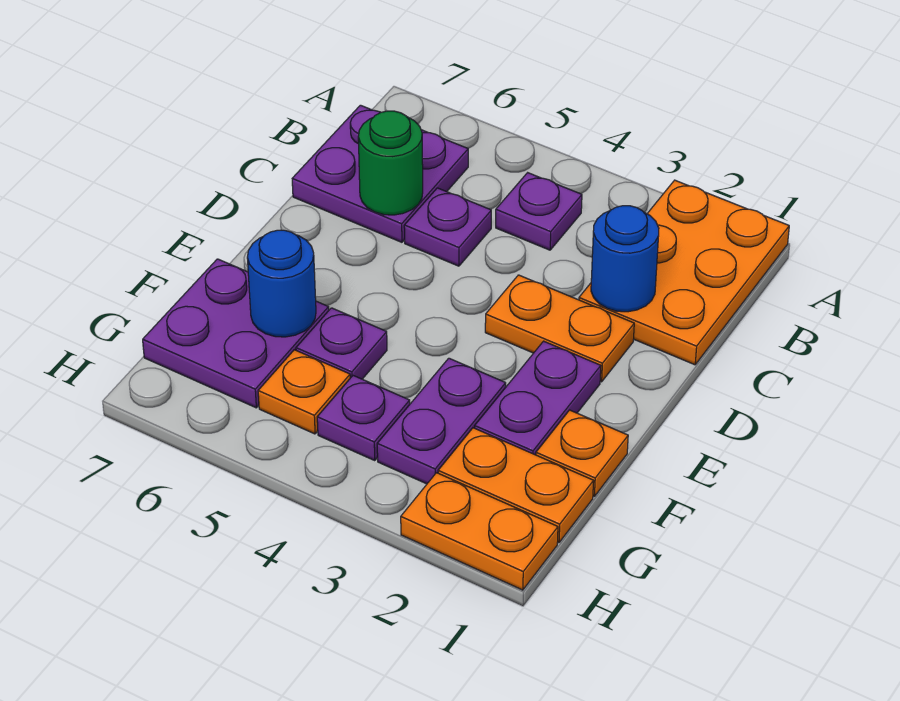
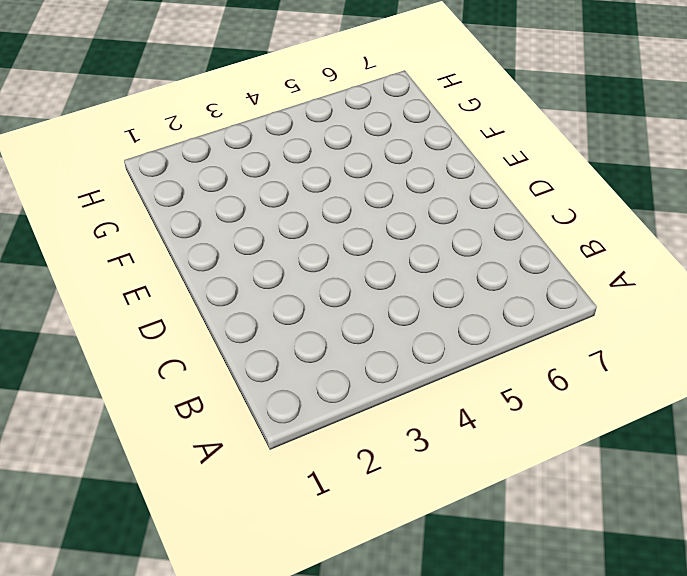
none -> orange 2x3 plate [579,180,789,365]
none -> purple 1x1 plate [496,173,582,250]
none -> purple 2x2 plate [292,105,468,242]

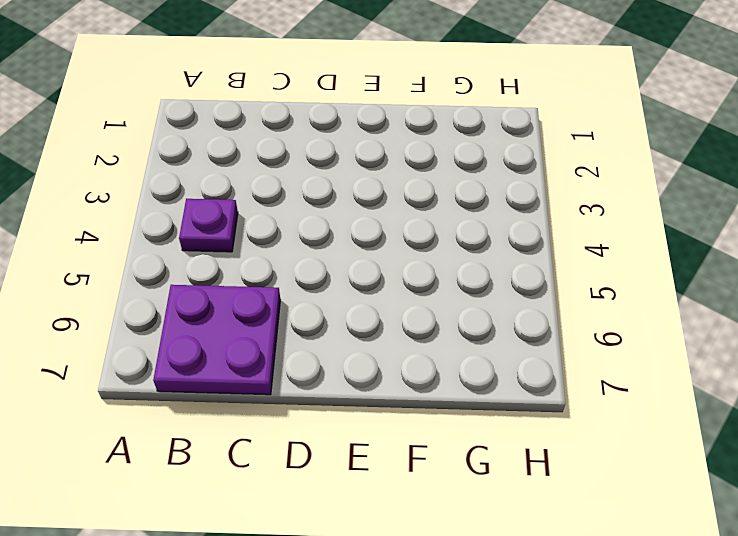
none -> orange 2x3 plate [579,180,789,365]
none -> purple 1x1 plate [404,188,491,266]
none -> orange 1x2 plate [485,275,634,382]

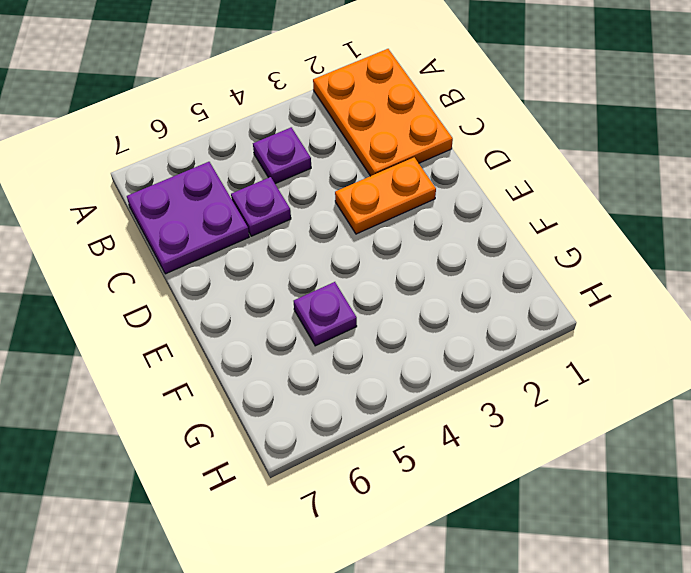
none -> purple 1x2 plate [475,341,601,455]
none -> orange 1x1 plate [536,410,628,496]
none -> purple 1x2 plate [377,358,506,484]

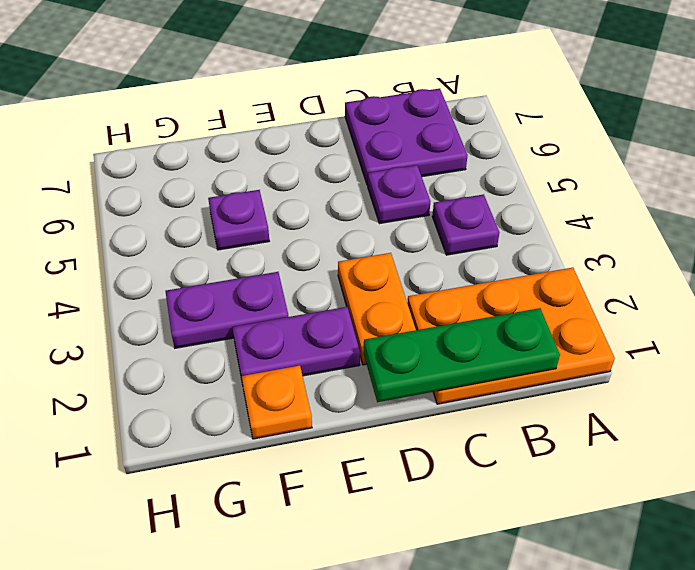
green 1x3 plate [364,308,560,402] -> none
none -> purple 2x2 plate [143,259,329,408]
none -> orange 1x2 plate [438,428,594,543]
none -> purple 1x1 plate [317,376,410,460]

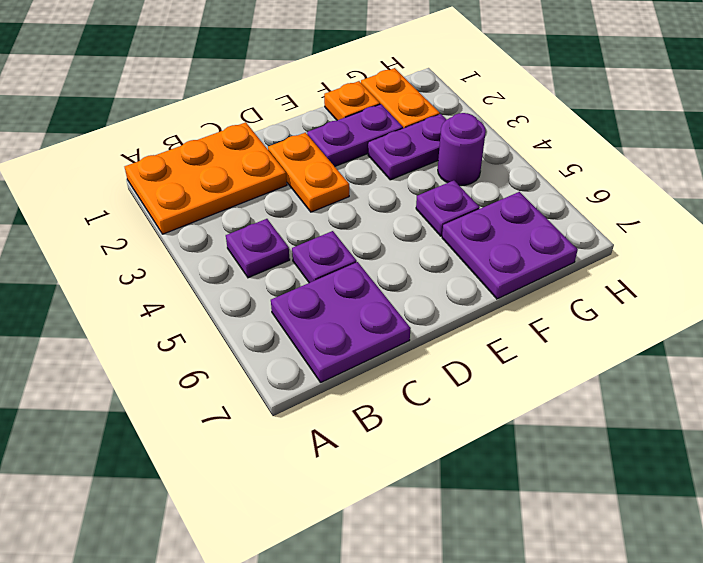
purple 1x1 round brick [438,113,486,186] -> purple 1x1 plate [317,376,410,460]
none -> orange 1x1 plate [258,350,350,434]
none -> orange 1x2 plate [401,473,558,590]
none -> blue 1x1 round brick [591,206,659,312]

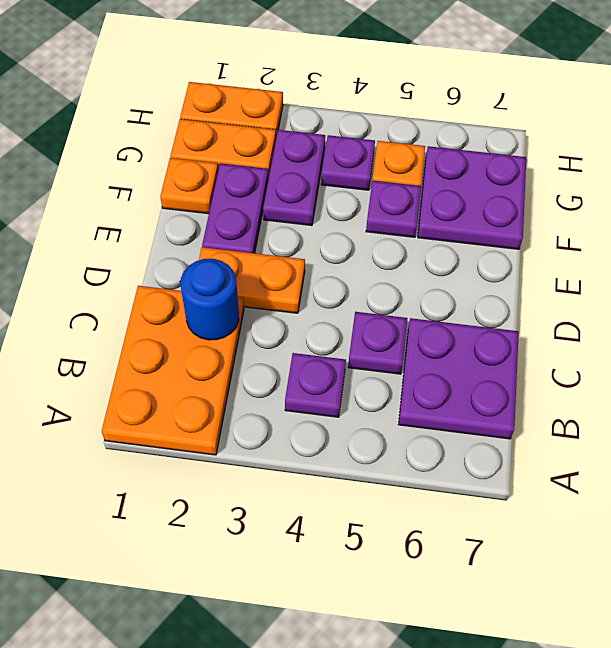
none -> green 1x1 round brick [358,111,423,215]
none -> blue 1x1 round brick [247,230,316,337]

